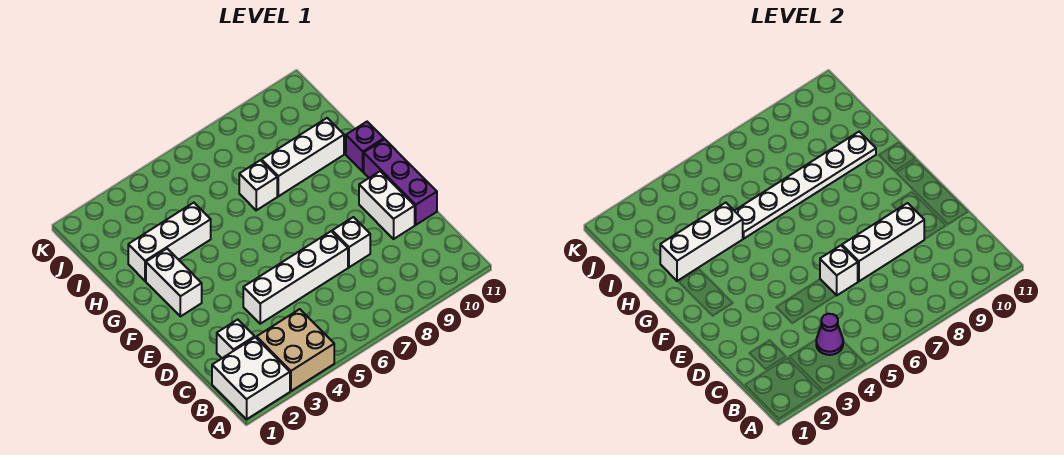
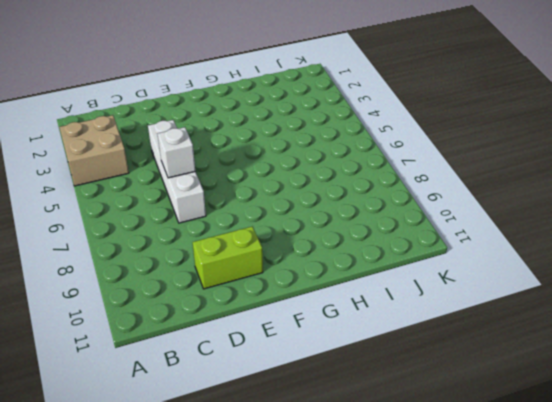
lime 1x2 brick [192,227,263,289] -> white 1x2 brick [359,171,415,239]
none -> white 2x2 brick [212,337,290,419]
none -> white 1x1 brick [217,320,255,358]
none -> white 1x1 brick [332,217,370,267]

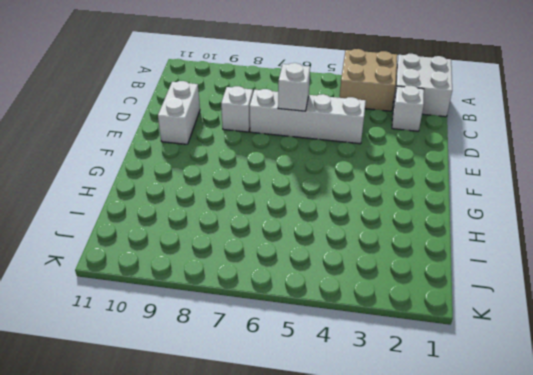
none -> purple 1x3 brick [364,139,437,225]
none -> white 1x2 brick [146,249,202,316]
none -> purple 1x1 brick [346,122,384,172]

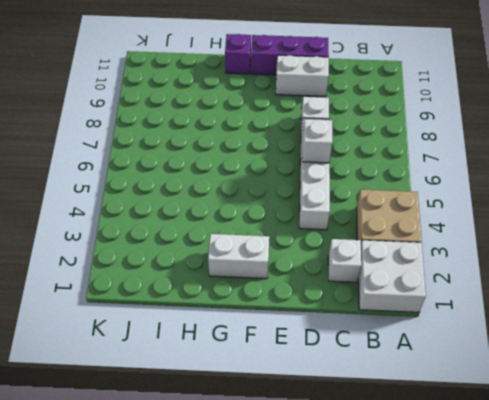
none -> white 1x3 brick [128,203,211,281]
none -> white 1x1 brick [239,160,277,210]
none -> white 1x3 brick [262,118,344,196]

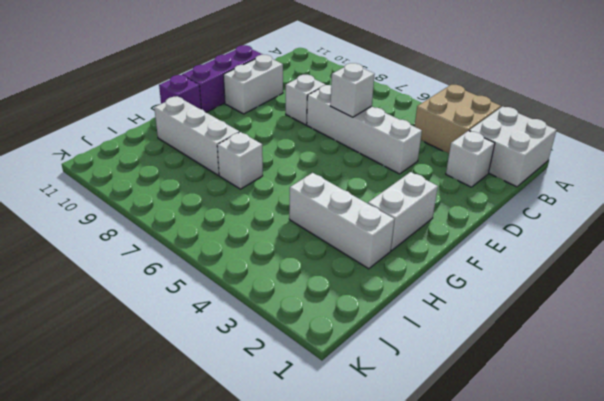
none -> purple 1x1 cone [816,314,843,355]
none -> white 1x3 brick [842,203,924,281]
none -> white 1x3 brick [660,203,743,281]

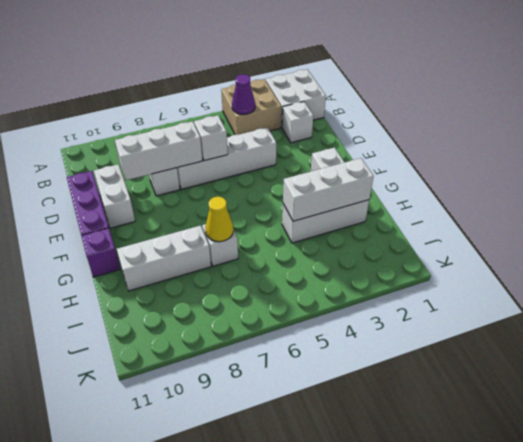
yellow 1x1 cone [205,197,233,242] -> white 1x6 plate [734,132,876,239]

